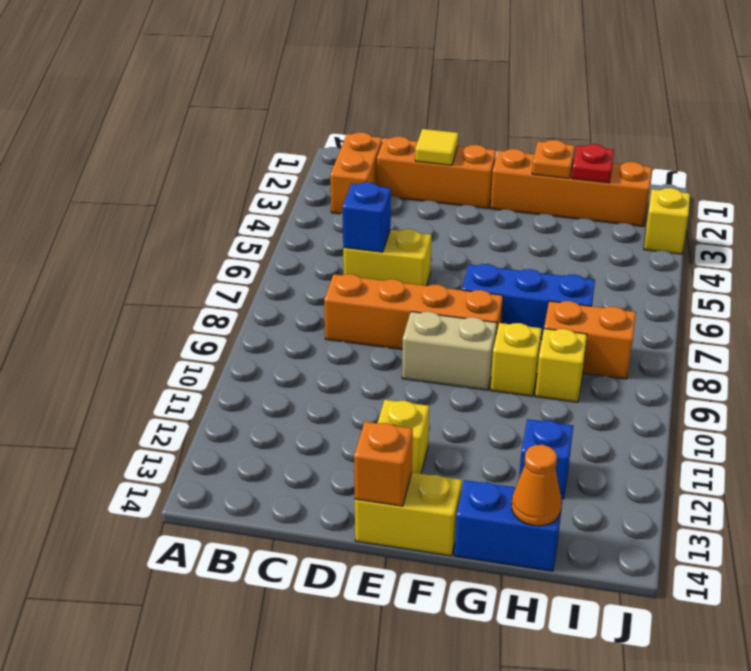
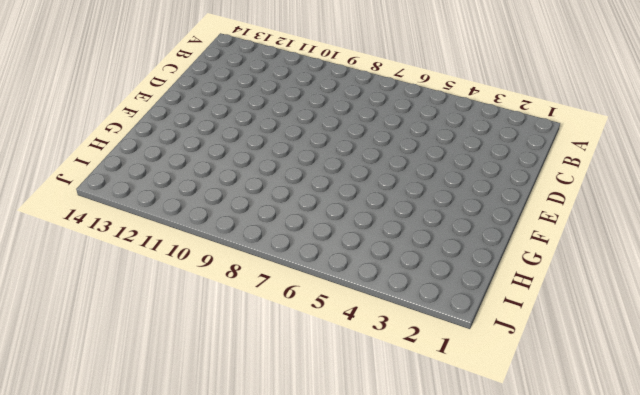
none -> orange 1x2 brick [330,132,382,214]
none -> orange 1x3 brick [377,136,496,208]
none -> yellow 1x2 brick [343,229,431,286]

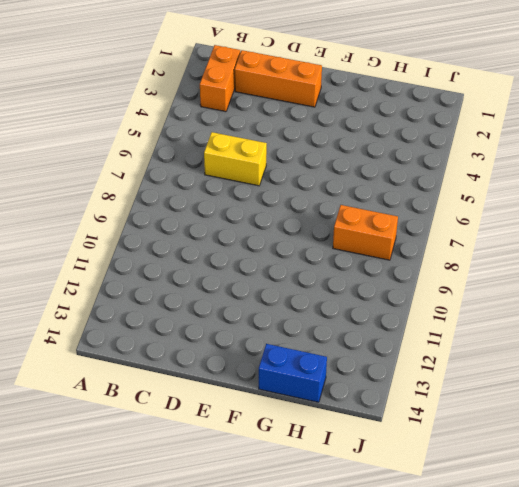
none -> orange 1x4 brick [324,274,503,349]
none -> tan 1x2 brick [402,312,497,390]
none -> yellow 1x1 brick [378,400,429,474]

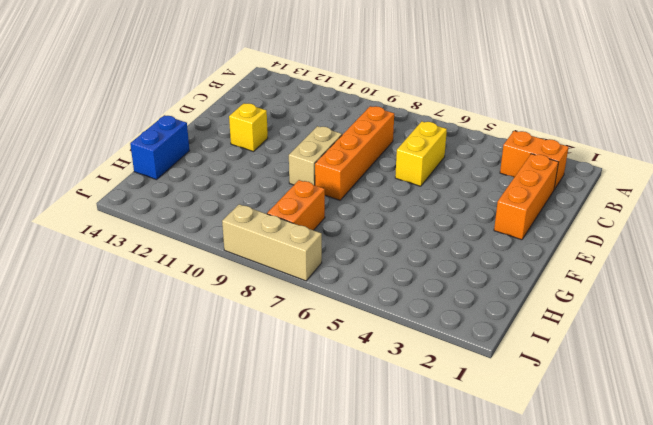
tan 1x3 brick [222,204,322,281] -> none
none -> yellow 1x2 brick [355,473,462,556]
none -> orange 1x4 brick [490,149,652,227]
none -> blue 1x3 brick [462,264,595,339]

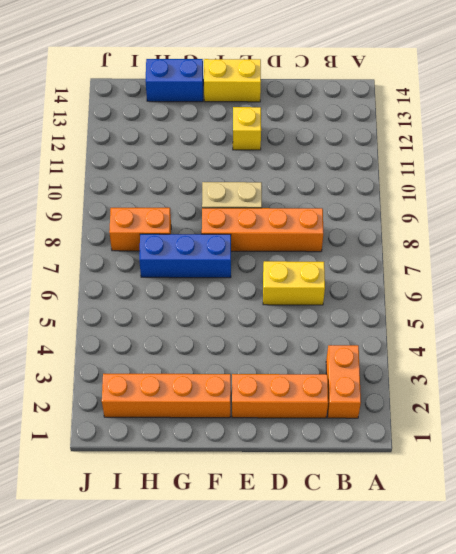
none -> yellow 1x1 brick [490,323,542,396]
none -> yellow 1x1 brick [535,329,587,402]
none -> blue 1x1 brick [519,419,573,499]

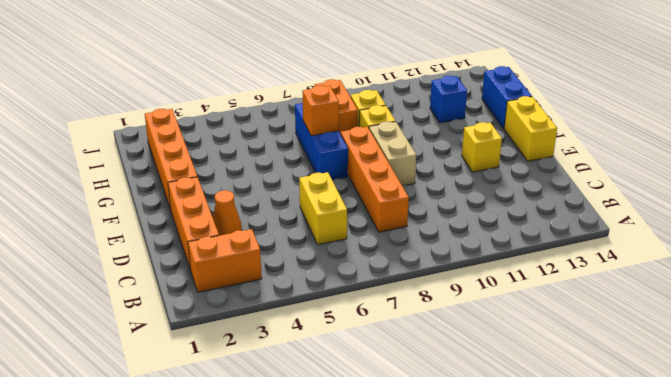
orange 1x1 cone [213,190,242,236] -> orange 1x1 cone moved to [511,445,561,526]
orange 1x1 brick [302,85,339,136] -> orange 1x1 brick moved to [354,422,413,506]
none -> yellow 1x1 brick [644,188,690,254]
none -> blue 1x1 brick [343,182,391,252]
none -> yellow 1x1 tile [415,129,458,165]

